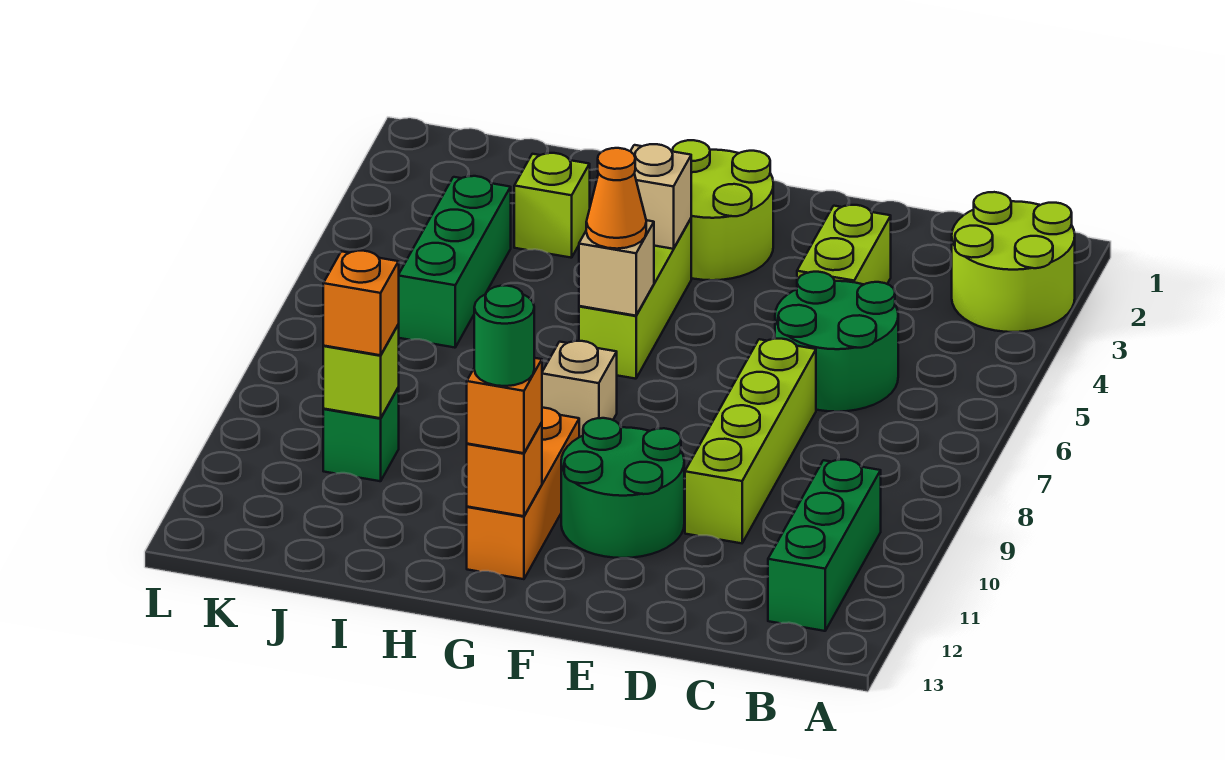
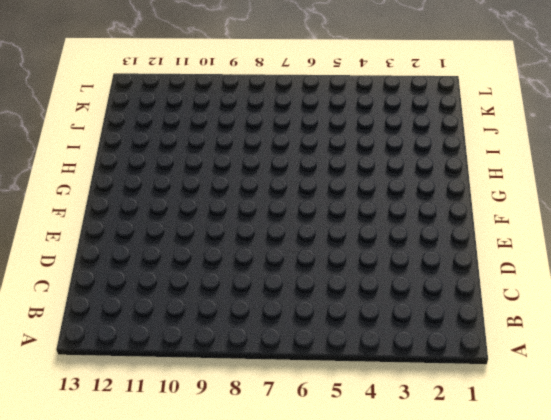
none -> lime 2x2 round brick [952,192,1075,332]
none -> green 1x3 brick [768,460,881,631]
none -> green 2x2 round brick [775,272,898,412]

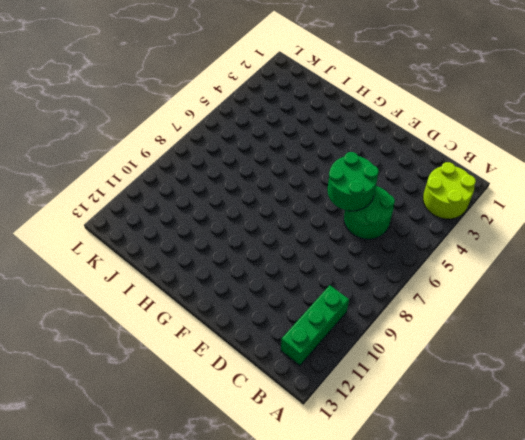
green 2x2 round brick [327,152,379,211] -> green 2x2 round brick moved to [561,418,684,558]
none -> lime 1x2 brick [797,205,891,284]
none -> lime 1x4 brick [685,339,816,543]
none -> lime 2x2 round brick [672,140,773,280]

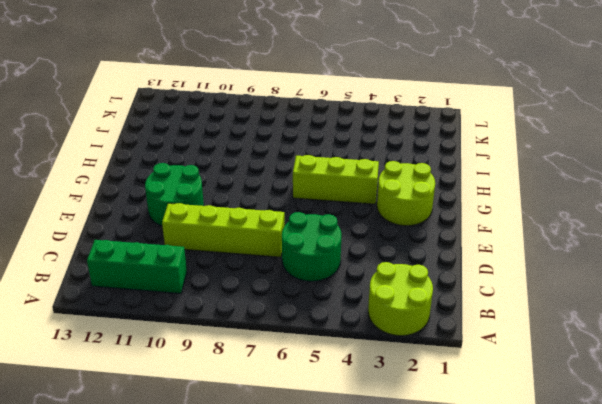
none -> lime 1x2 brick [797,205,891,284]
none -> tan 1x1 brick [542,341,617,437]
none -> orange 1x3 brick [467,408,579,579]

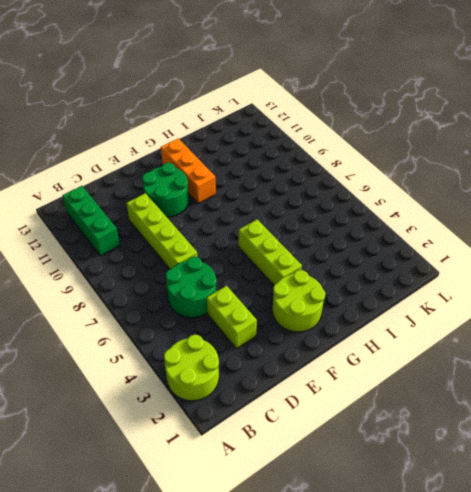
none -> tan 1x1 brick [542,341,617,437]
none -> lime 1x1 brick [514,153,590,258]
none -> green 1x3 brick [398,176,511,348]

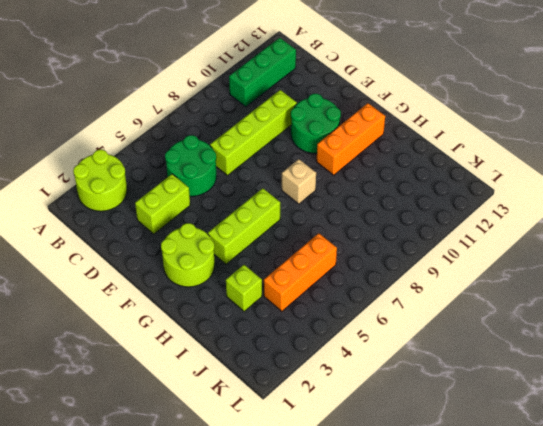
orange 1x3 brick [264,233,337,311] -> green 1x3 brick [398,176,511,348]
none -> green 1x1 brick [323,388,399,481]
none -> tan 1x1 brick [631,144,691,249]
none -> tan 1x1 brick [579,220,654,316]

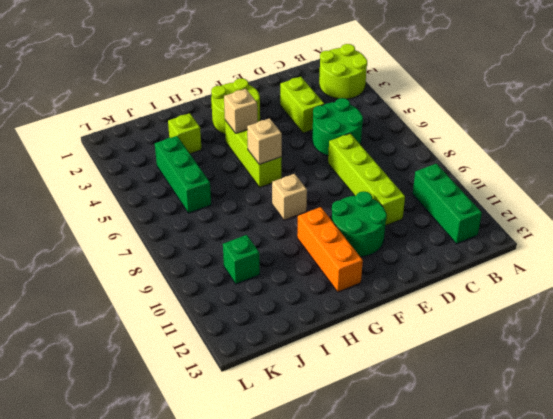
none -> orange 1x1 brick [467,423,542,516]
none -> lime 1x1 brick [323,325,399,418]
none -> orange 1x1 cone [586,148,646,249]

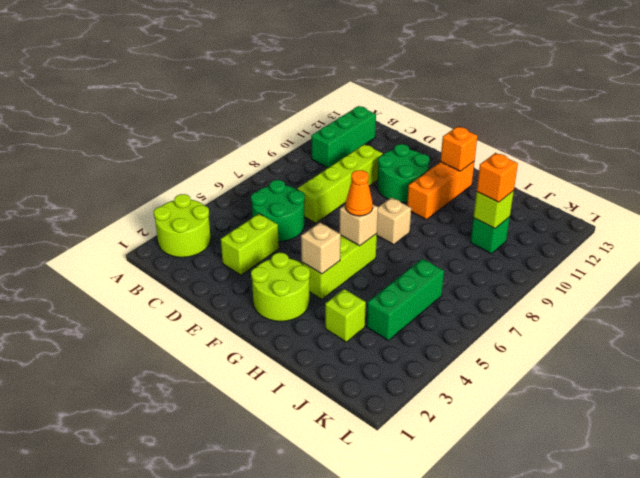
none -> orange 1x1 brick [467,358,542,453]
none -> green 1x1 round brick [474,286,534,386]

